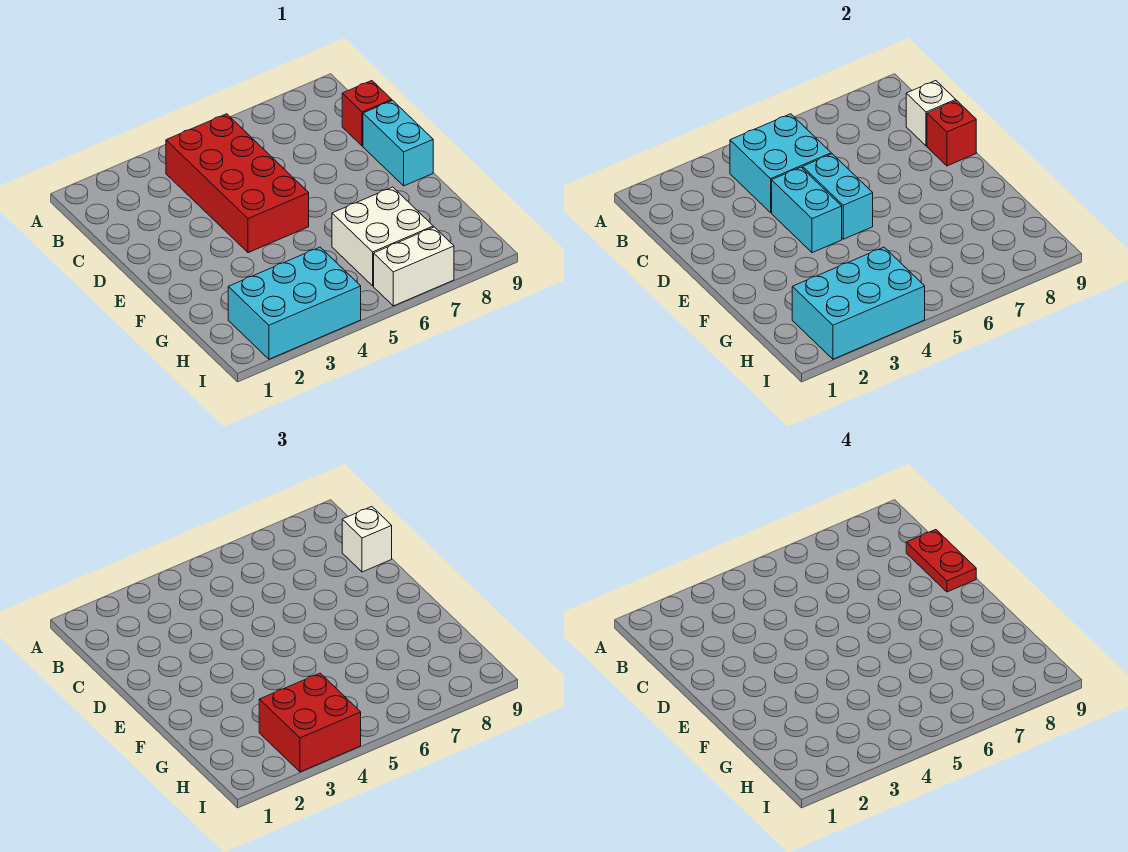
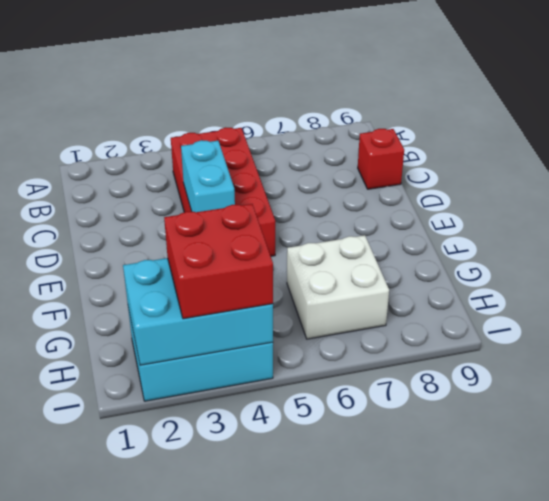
none -> cyan 1x2 brick [363,100,433,186]
none -> white 1x2 brick [374,227,454,306]
none -> cyan 2x2 brick [730,114,831,212]

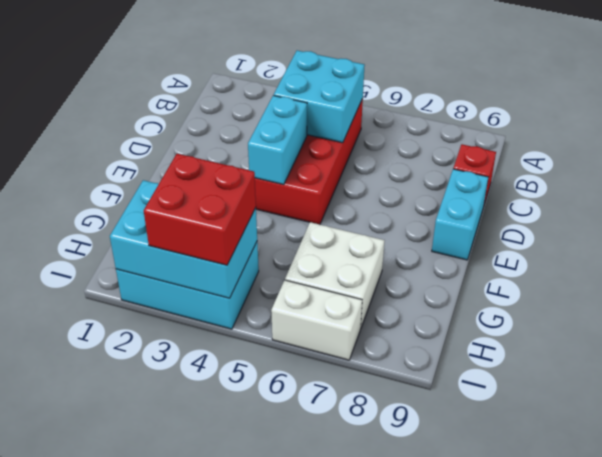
none -> white 1x1 brick [906,81,956,146]
none -> cyan 1x2 brick [803,154,873,239]
none -> red 1x1 brick [927,100,976,166]

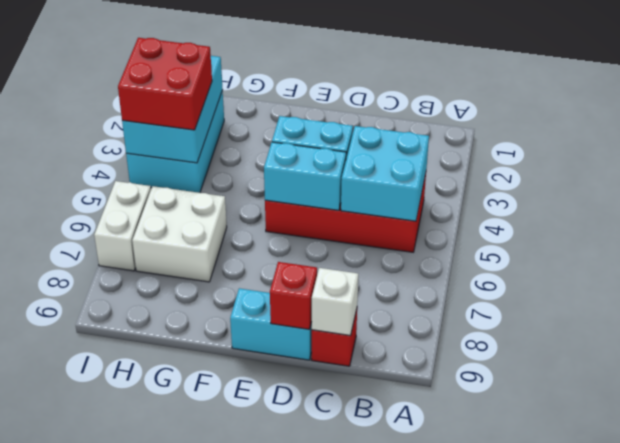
none -> white 1x1 brick [342,507,392,572]
none -> red 1x2 plate [906,530,976,592]

